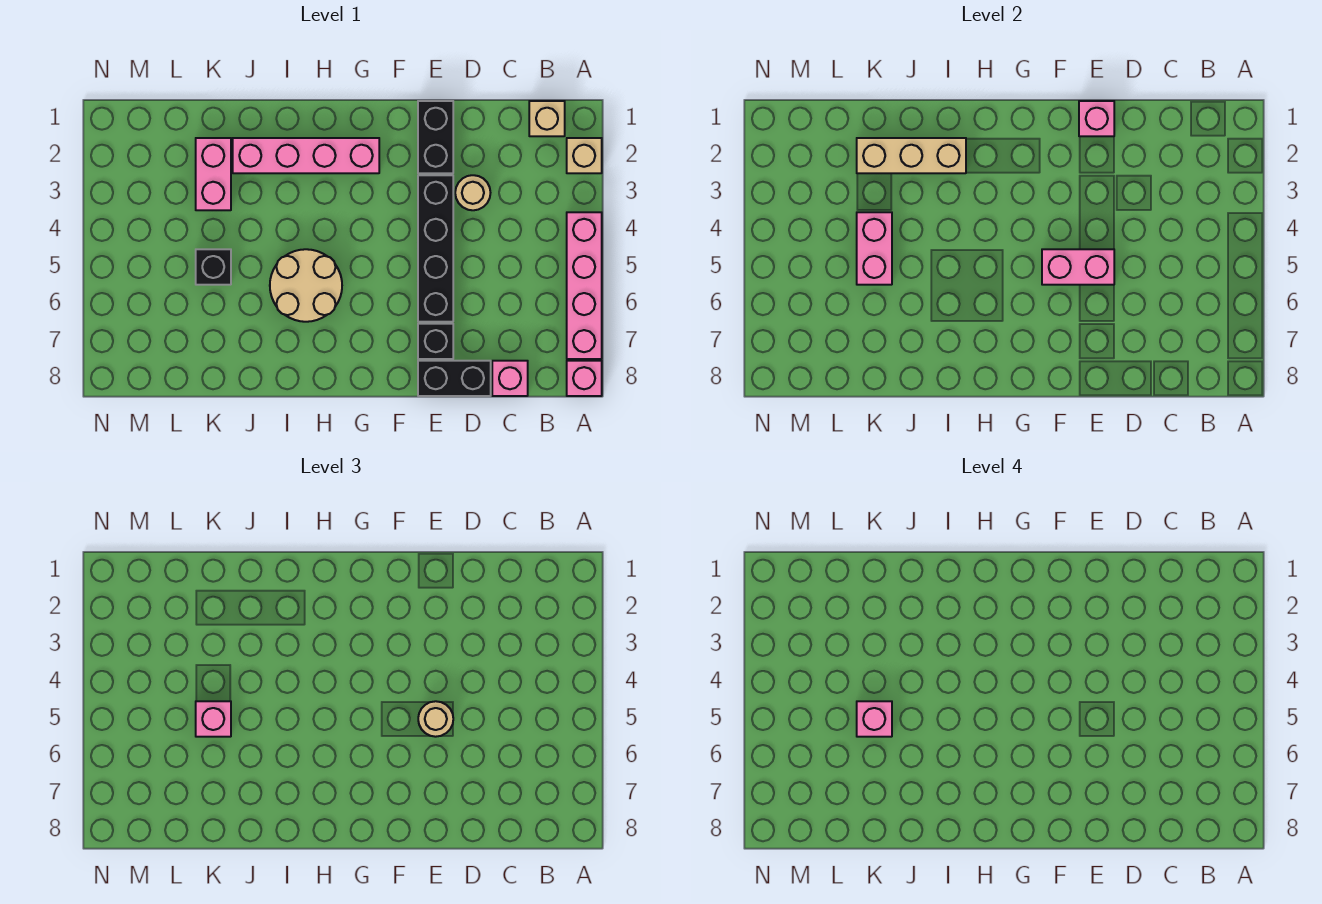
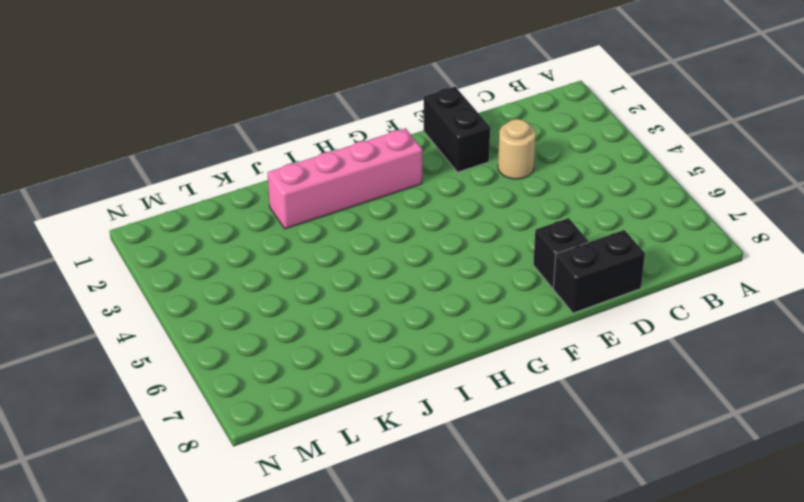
none -> tan 1x1 brick [567,138,602,173]
none -> pink 1x4 brick [567,212,602,359]
none -> pink 1x1 brick [567,361,602,396]

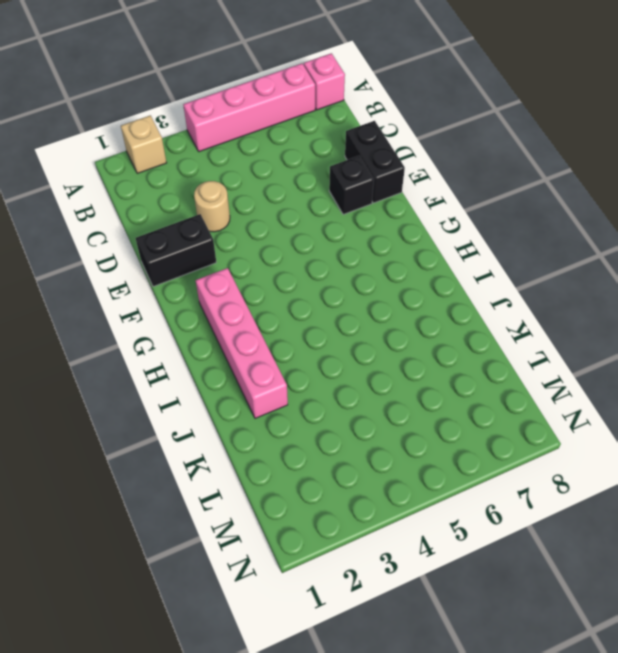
none -> tan 1x1 brick [529,101,565,136]
none -> pink 1x1 brick [492,361,528,396]
none -> black 1x4 brick [418,175,453,322]

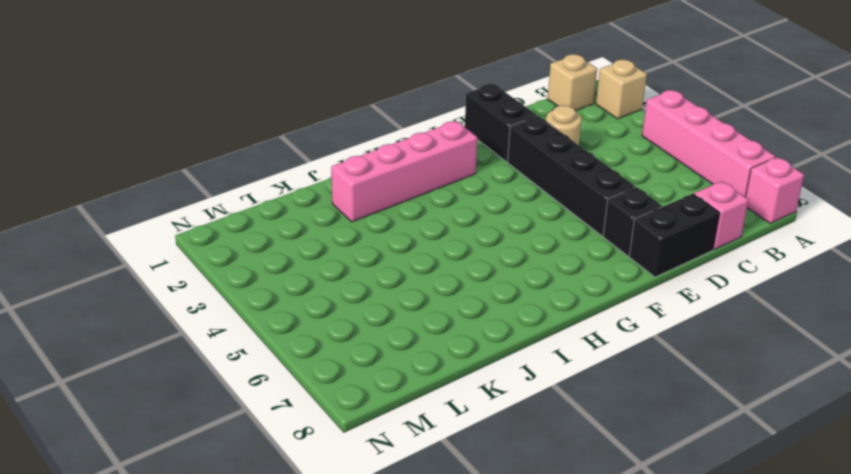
none -> tan 2x2 round brick [270,249,342,322]
none -> pink 1x2 brick [196,138,231,210]
none -> black 1x1 brick [196,249,231,285]

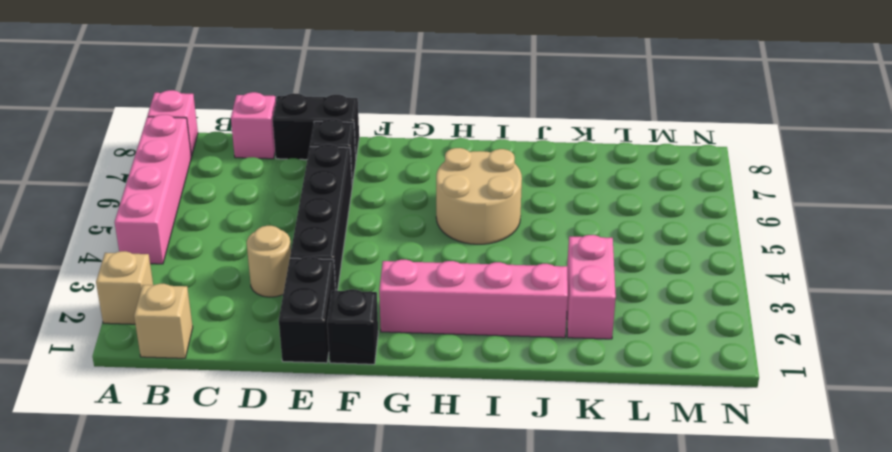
black 1x1 brick [327,289,378,364] -> black 1x1 brick moved to [196,249,231,285]
none -> pink 1x1 brick [1079,101,1114,136]
none -> pink 1x2 brick [1042,249,1114,285]
none -> tan 1x3 brick [857,138,966,173]

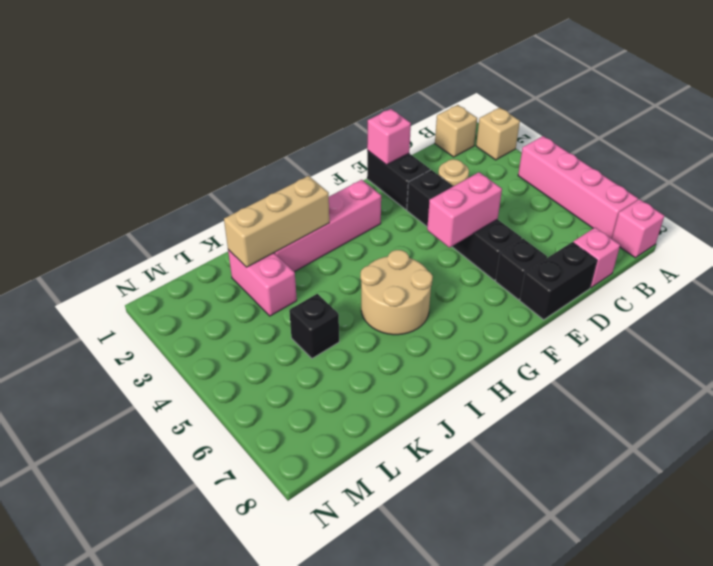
none -> pink 1x2 brick [857,212,892,285]
none -> tan 1x1 round brick [418,701,453,737]
none -> pink 1x1 brick [196,701,231,737]

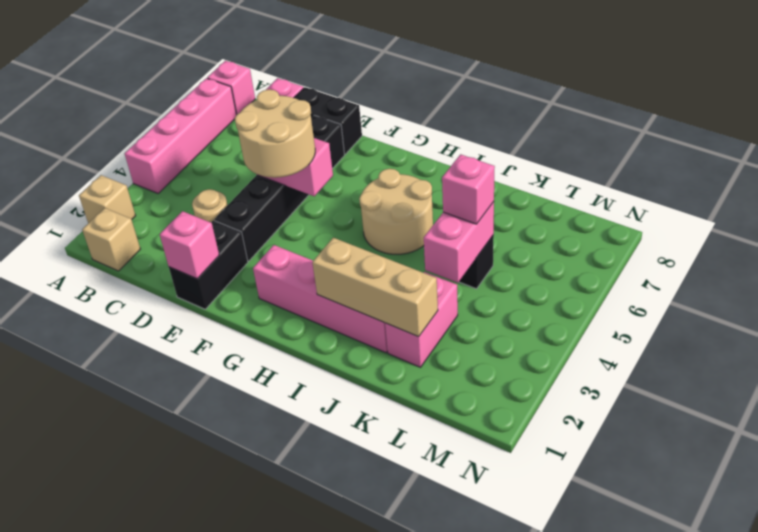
tan 2x2 round brick [235,90,315,178] -> tan 1x1 round brick [418,701,453,737]
none -> pink 1x1 brick [857,701,892,737]

